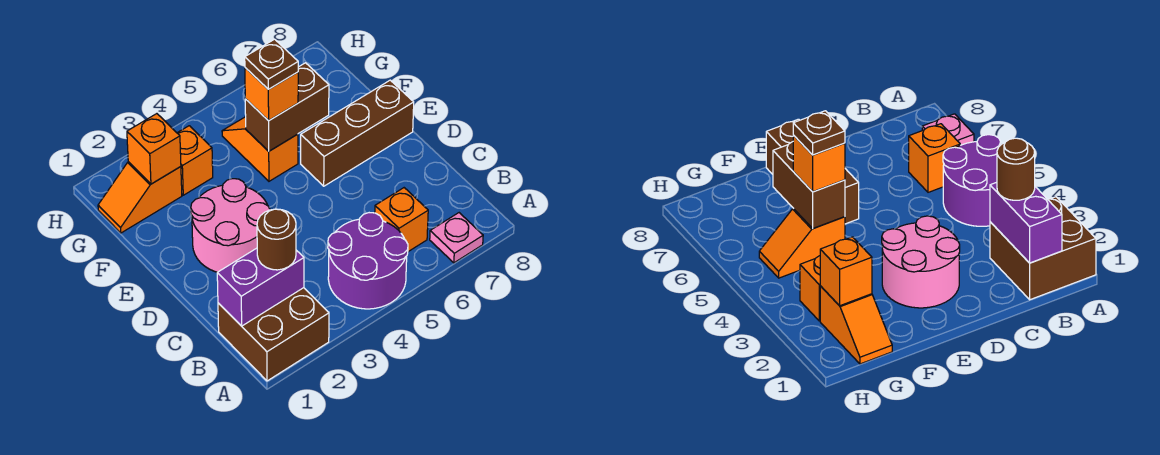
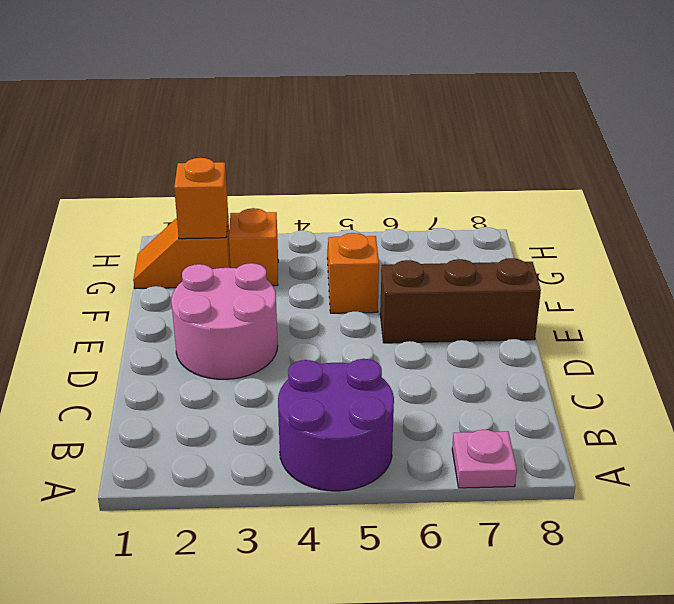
none -> brown 2x2 brick [218,288,329,381]
none -> orange 1x1 brick [375,188,428,252]
none -> purple 1x2 brick [217,248,304,326]

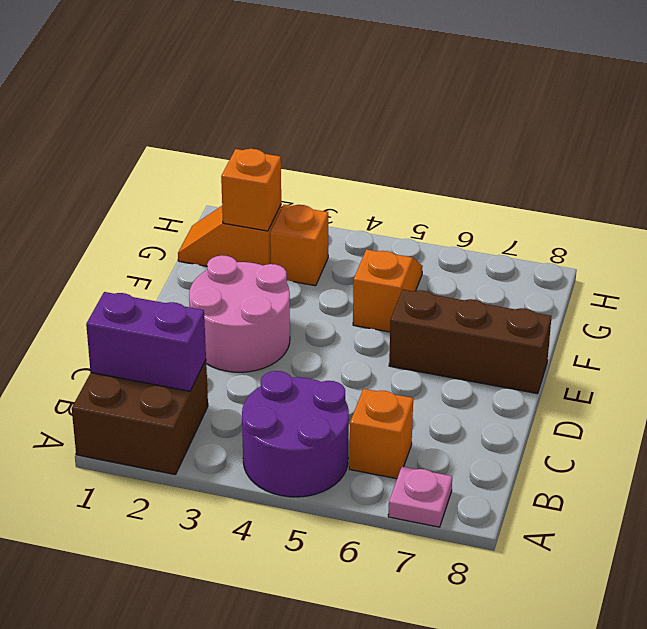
none -> brown 1x2 brick [245,63,329,151]
none -> brown 1x1 round brick [257,209,296,270]
none -> orange 1x1 brick [245,68,298,121]

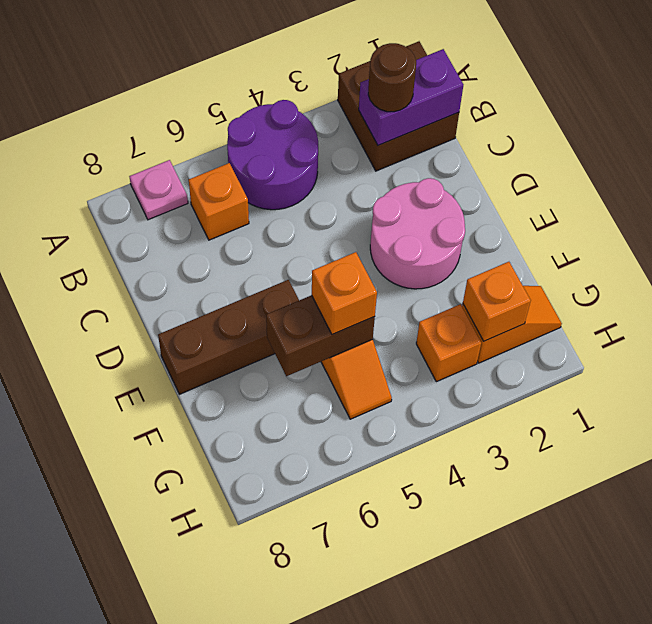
none -> brown 1x1 plate [245,39,298,89]

